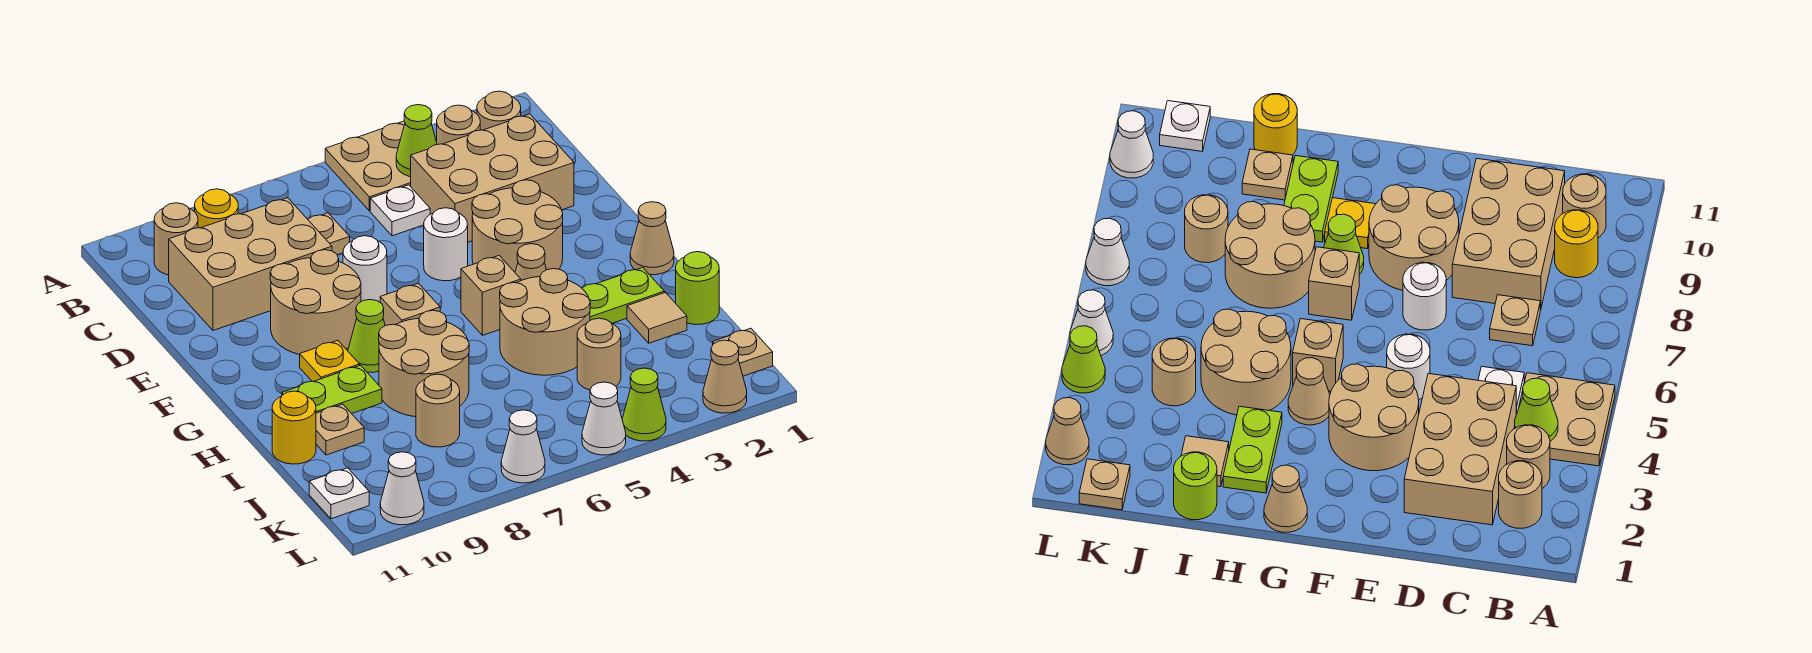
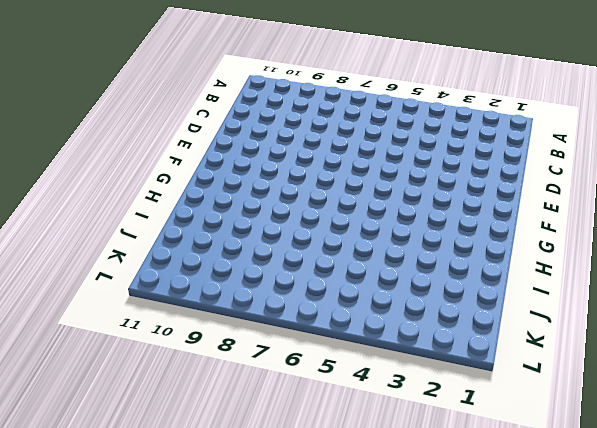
none -> tan 2x2 plate [325,121,411,211]
none -> tan 1x1 round brick [477,91,521,130]
none -> tan 1x1 round brick [437,105,480,145]
none -> yellow 1x1 round brick [195,189,238,228]

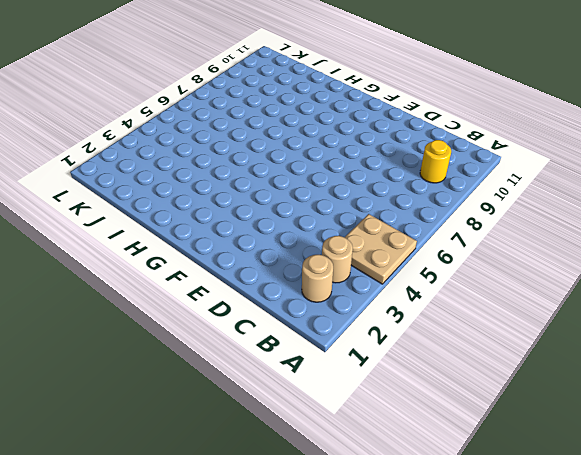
none -> tan 1x1 round brick [154,203,198,275]
none -> tan 2x3 brick [411,114,574,242]
none -> white 1x1 plate [370,185,430,236]
none -> tan 1x1 plate [308,213,350,255]

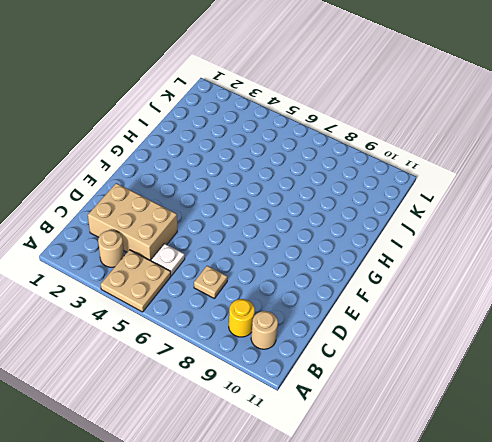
none -> tan 1x1 round brick [477,91,521,130]
none -> tan 2x3 brick [169,198,332,330]
none -> tan 2x2 round brick [472,180,563,272]
none -> white 1x1 round brick [424,208,468,281]

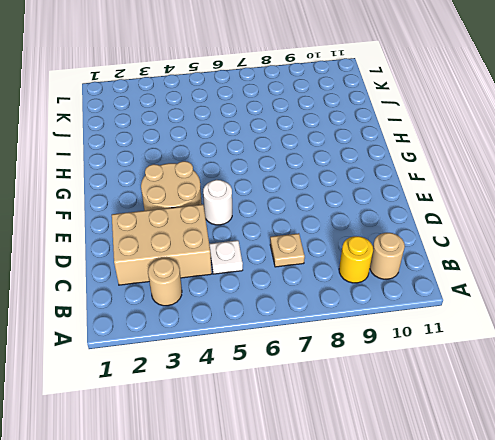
none -> tan 2x2 plate [325,121,411,211]
none -> tan 1x1 round brick [477,91,521,130]
none -> tan 2x3 brick [169,198,332,330]
none -> white 1x1 round brick [343,236,387,302]

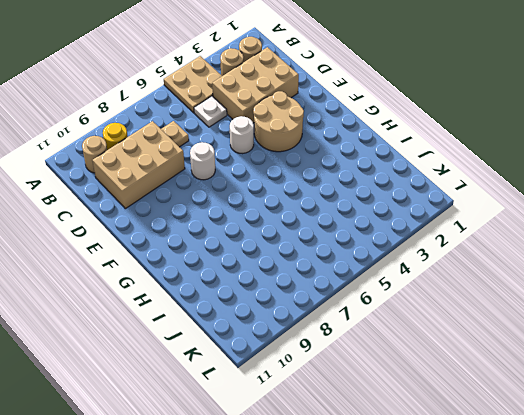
none -> tan 2x2 round brick [270,250,361,354]
none -> tan 1x1 cone [630,202,674,275]
none -> tan 1x1 cone [515,244,546,281]
none -> tan 1x1 brick [461,256,521,335]

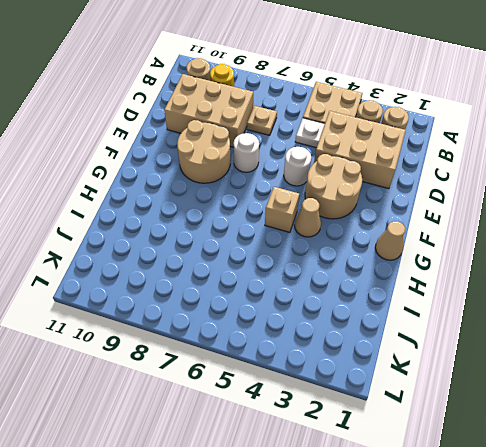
none -> tan 1x1 brick [380,283,440,326]
none -> lime 1x1 cone [348,300,385,372]
none -> yellow 1x1 plate [300,340,360,382]
none -> lime 1x2 plate [582,268,664,324]

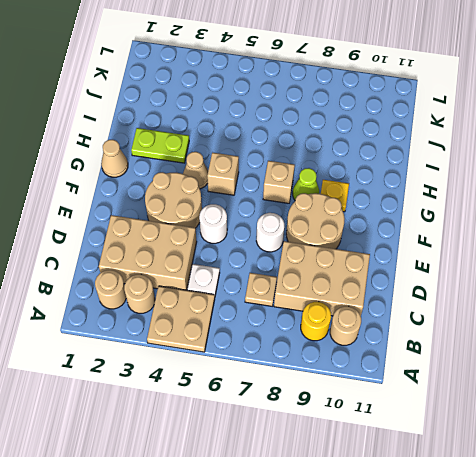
none -> tan 2x2 round brick [500,269,590,375]
none -> tan 2x2 round brick [379,310,469,417]
none -> lime 1x2 plate [282,365,382,414]
none -> lime 1x1 round brick [676,252,719,325]

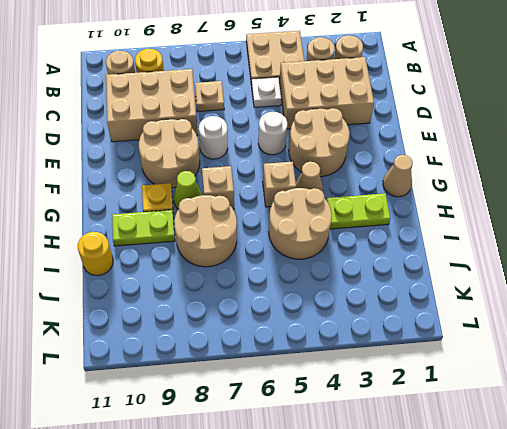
none -> lime 1x1 round brick [676,252,719,325]
none -> tan 1x1 tile [627,292,687,343]
none -> tan 1x1 plate [316,404,364,455]
none -> tan 1x1 round brick [577,318,621,390]

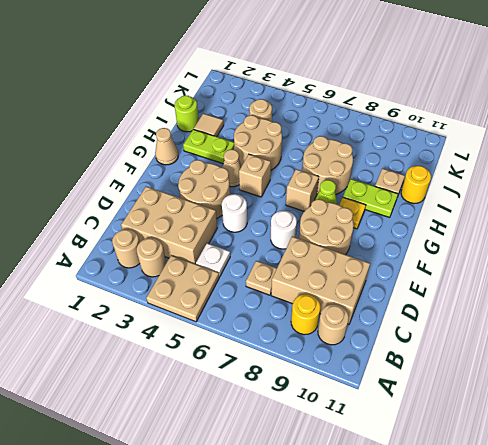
none -> tan 1x1 round brick [416,374,460,447]
none -> tan 1x1 plate [713,328,773,376]
none -> white 1x1 plate [309,468,369,519]
none -> tan 1x1 cone [703,340,747,413]

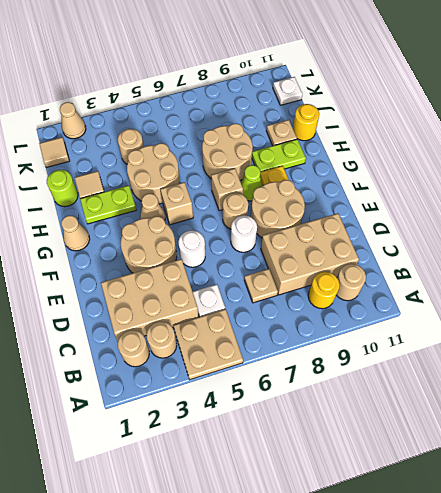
tan 1x1 round brick [223,193,248,229] -> tan 1x1 round brick moved to [416,374,460,447]
tan 1x1 tile [39,137,69,167] -> tan 1x1 plate [713,328,773,376]
none -> lime 1x1 cone [622,368,666,441]
none -> white 1x1 cone [582,382,626,455]
none -> white 1x1 cone [501,410,545,483]
none -> white 1x1 cone [380,452,424,525]

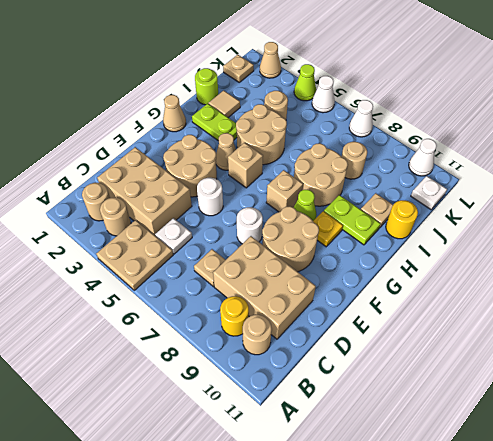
none -> lime 1x1 cone [396,105,437,177]

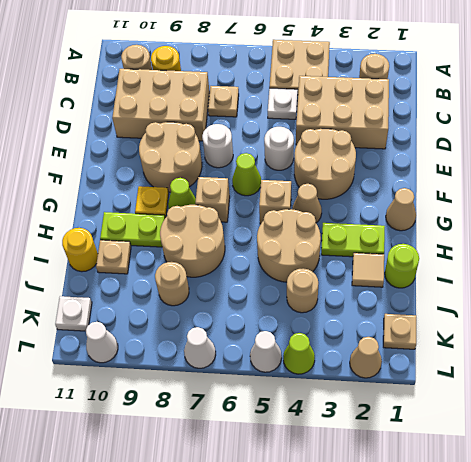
lime 1x1 cone [232,153,261,196] -> lime 1x1 cone moved to [396,105,437,177]
none -> tan 1x1 round brick [437,105,480,145]

